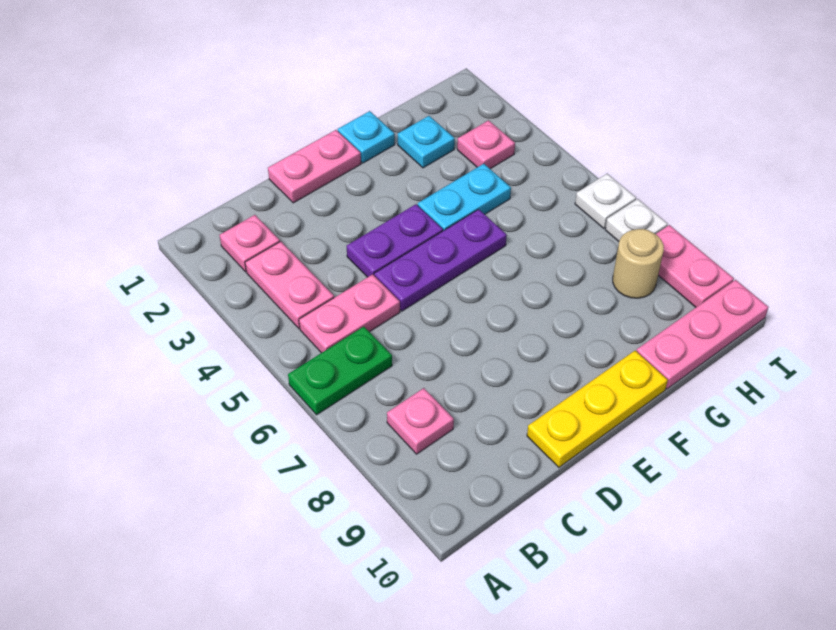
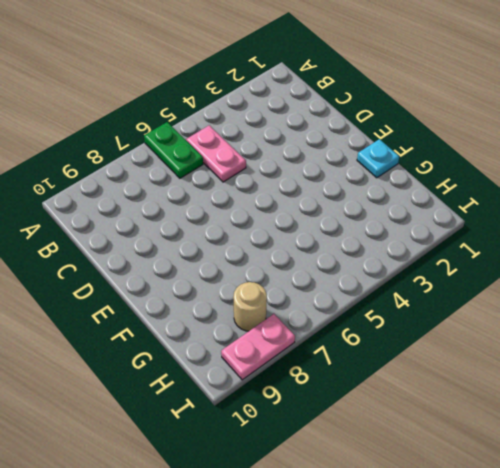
none -> pink 1x1 plate [219,215,280,272]
none -> pink 1x2 plate [245,241,334,329]
none -> pink 1x1 plate [387,388,454,454]

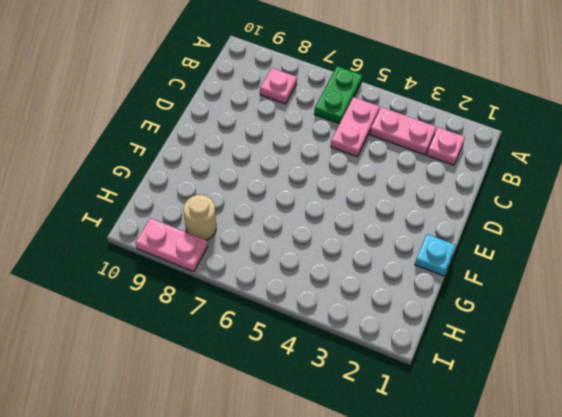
none -> pink 1x2 plate [268,130,361,203]
none -> purple 1x2 plate [347,204,443,277]
none -> purple 1x3 plate [374,209,507,311]

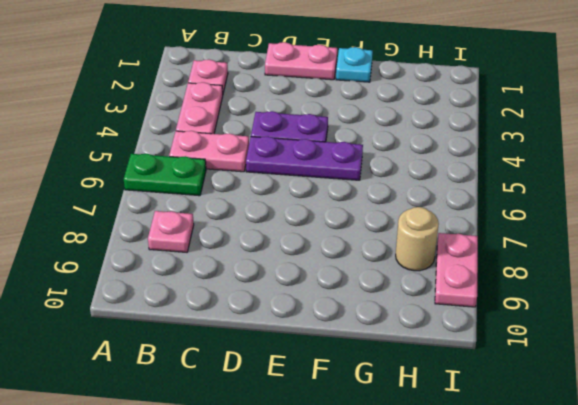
none -> yellow 1x3 plate [527,351,668,467]
none -> cyan 1x2 plate [418,164,511,231]
none -> cyan 1x1 plate [398,116,455,168]

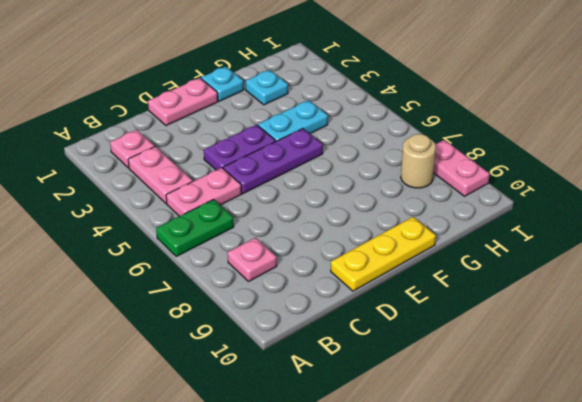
none -> pink 1x3 plate [637,280,768,389]
none -> pink 1x1 plate [457,120,515,169]
none -> white 1x1 plate [575,174,636,228]

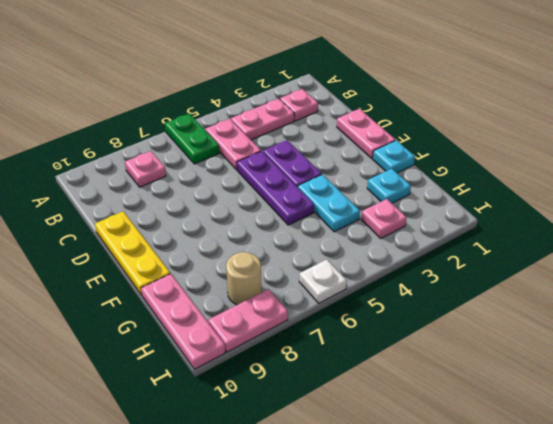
none -> white 1x1 plate [605,199,668,241]

